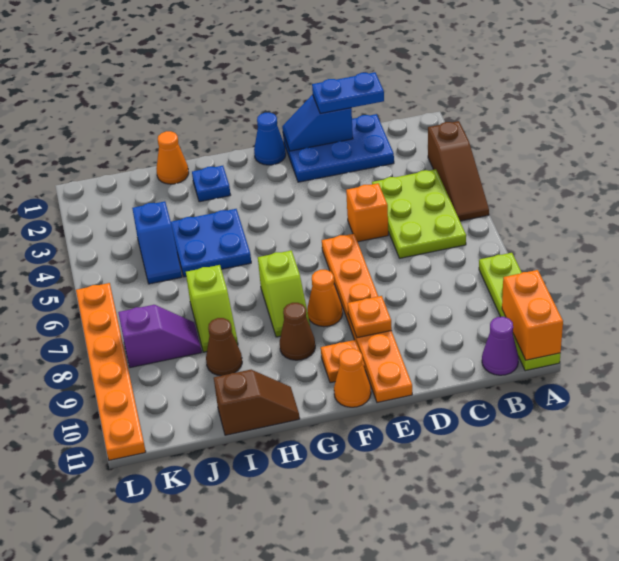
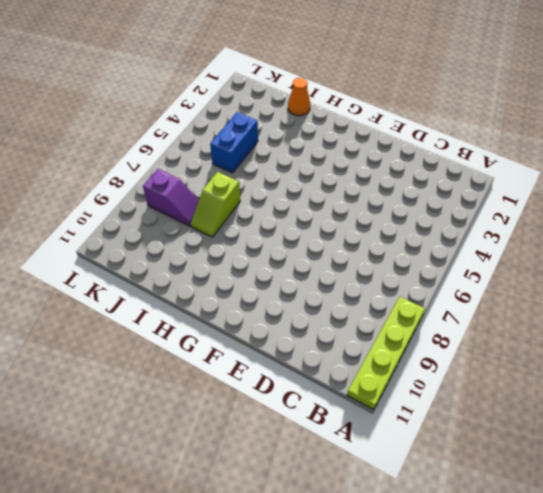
blue 1x2 brick [210,112,258,173] -> blue 1x2 slope [132,201,182,284]
none -> brown 1x3 slope [428,121,489,221]
none -> lime 2x3 plate [372,169,466,258]
none -> purple 1x1 cone [482,317,519,375]

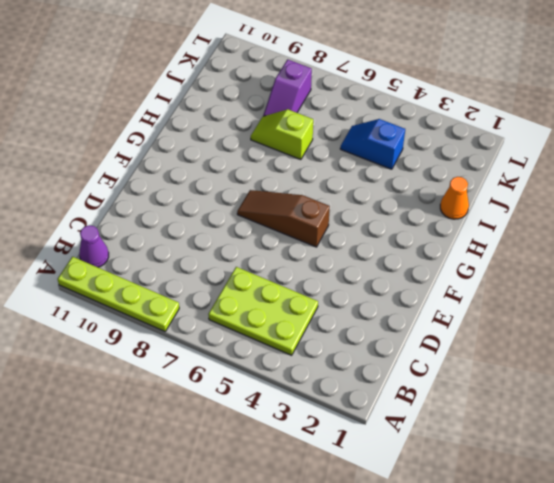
brown 1x3 slope [237,190,330,247] -> brown 1x3 slope moved to [428,121,489,221]
none -> blue 2x3 plate [283,114,394,182]
none -> orange 1x1 brick [346,183,388,242]
none -> orange 1x6 plate [322,234,412,403]

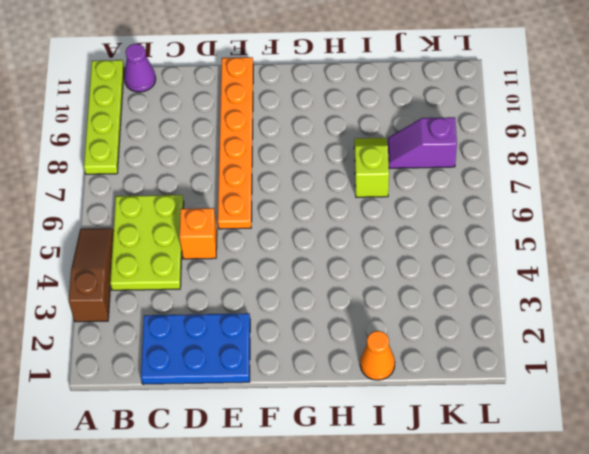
none -> blue 1x1 cone [254,113,286,165]
none -> orange 1x1 cone [307,270,342,327]
none -> orange 1x1 plate [321,340,365,383]

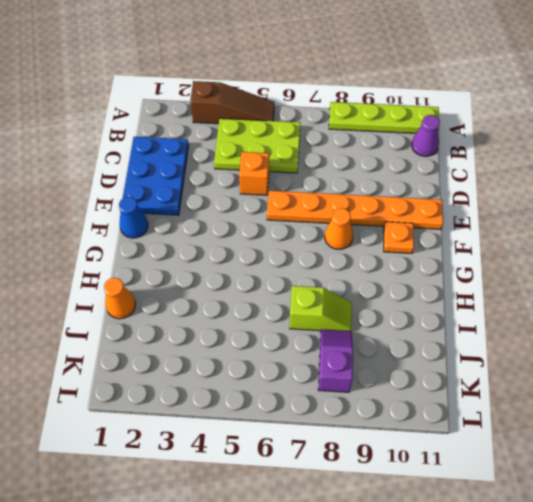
none -> orange 1x1 cone [334,348,371,407]
none -> lime 1x2 slope [258,250,310,337]
none -> brown 1x1 cone [280,303,315,360]

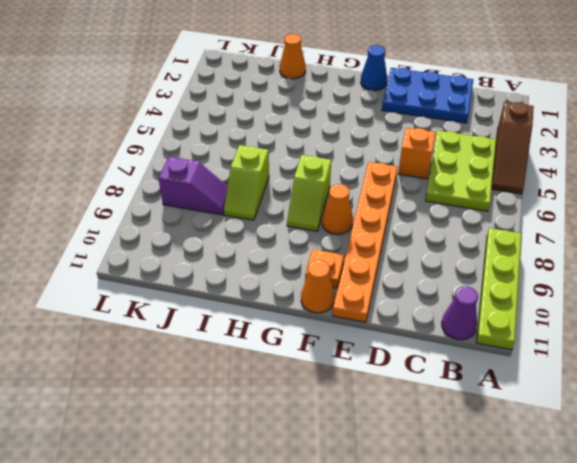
none -> brown 1x1 cone [280,303,315,360]
none -> blue 1x1 plate [192,166,230,202]
none -> blue 2x2 plate [171,209,251,277]

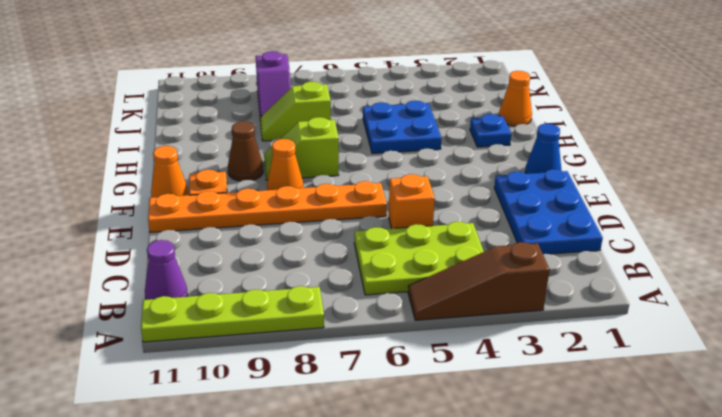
none -> brown 1x2 slope [214,370,300,435]
none -> brown 1x1 cone [206,318,242,376]
none -> blue 1x2 slope [132,201,182,284]

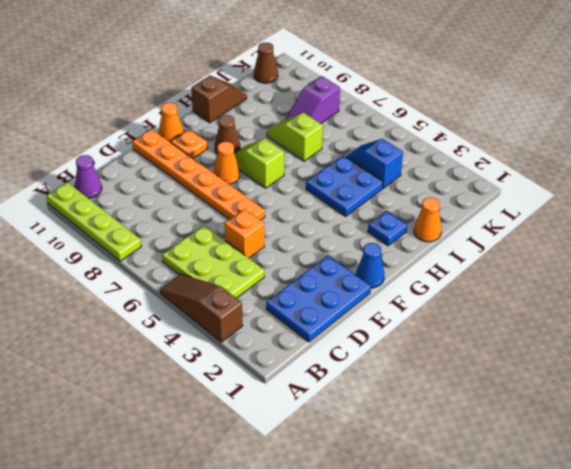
brown 1x2 slope [191,76,247,123] -> brown 1x2 slope turned to [214,370,300,435]
brown 1x1 cone [254,43,278,83] -> brown 1x1 cone moved to [206,318,242,376]
none -> orange 1x6 plate [76,283,146,460]
none -> orange 1x2 brick [502,270,563,360]
none -> blue 1x2 slope [282,95,353,151]

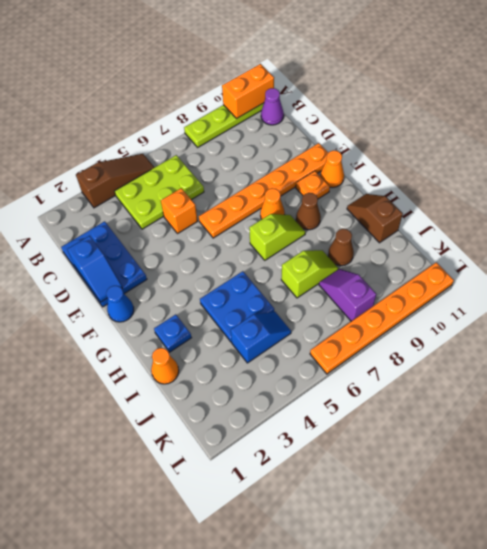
none -> orange 1x1 plate [347,296,392,338]
none -> blue 1x2 plate [312,72,384,113]

